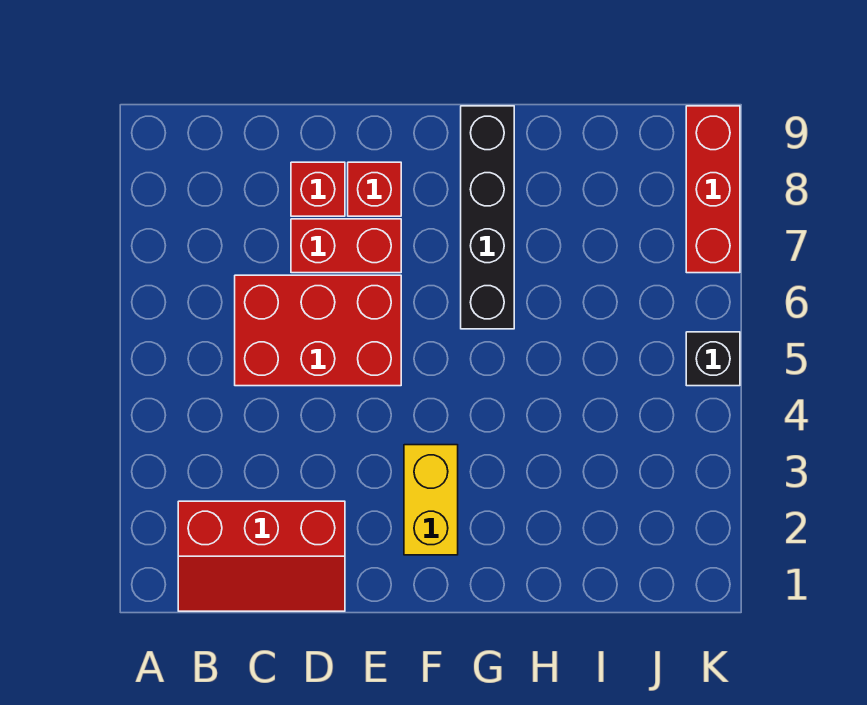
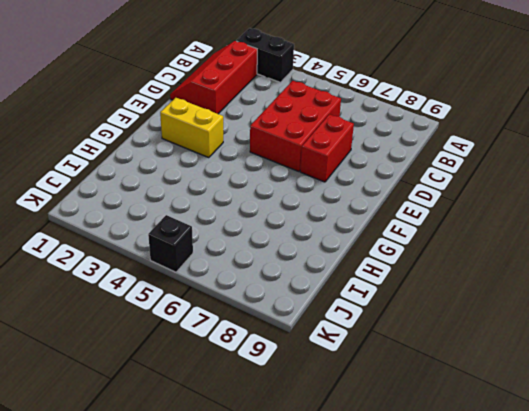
black 1x2 brick [236,28,294,82] -> none
none -> red 1x1 brick [291,162,345,216]
none -> red 1x1 brick [348,162,401,216]

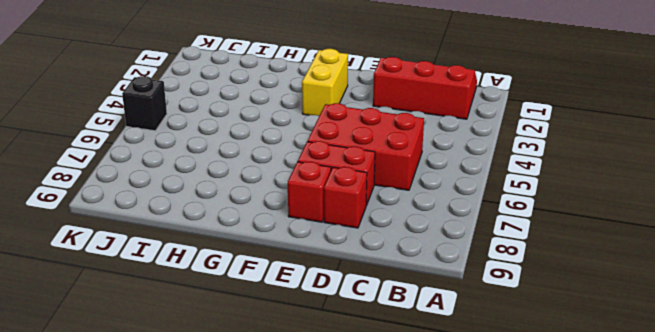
none -> black 1x4 brick [461,106,514,329]
none -> red 1x3 brick [686,106,740,273]

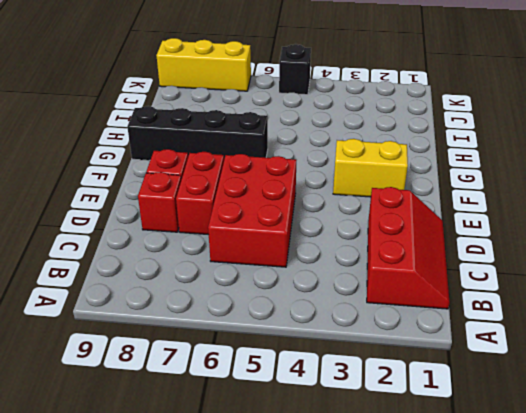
yellow 1x3 brick [156,38,251,91] -> red 1x3 brick [686,106,740,273]

